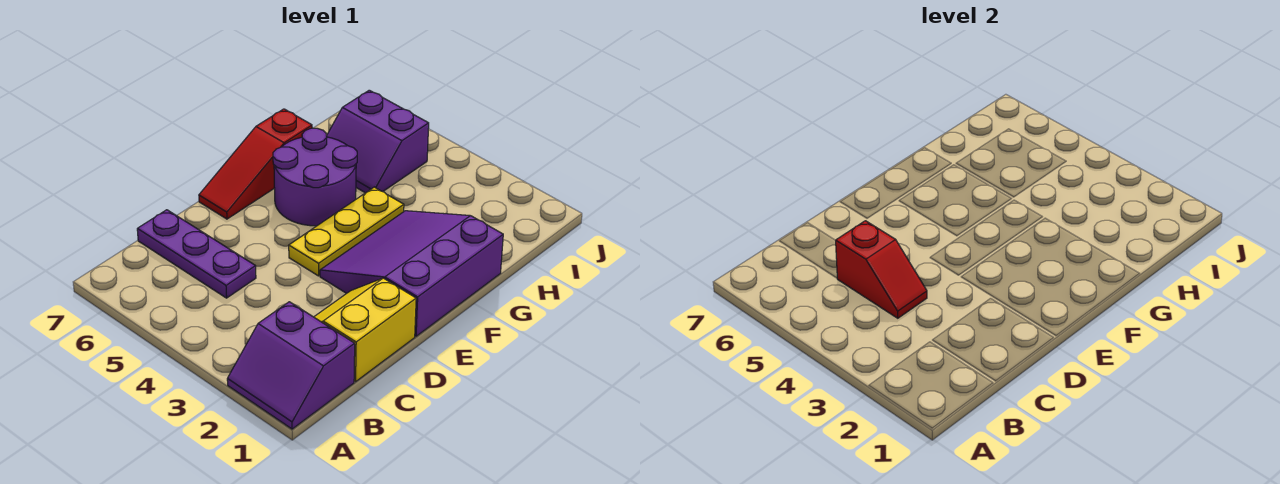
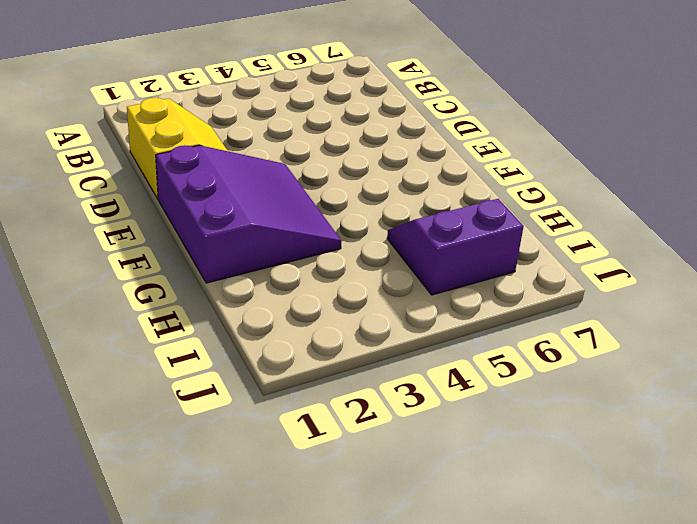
none -> purple 2x2 slope [227,302,355,429]
none -> purple 1x3 plate [137,210,256,298]

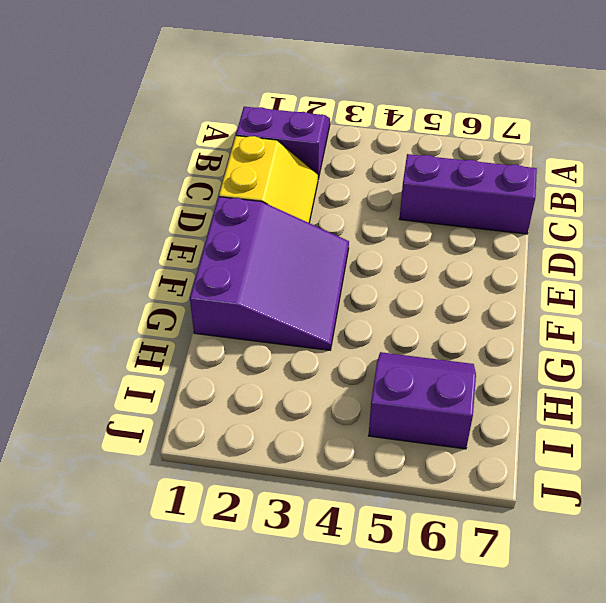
purple 1x3 brick [400,154,537,234] -> purple 1x3 plate [137,210,256,298]
none -> yellow 1x3 plate [289,187,404,276]
none -> red 1x3 slope [199,109,312,219]

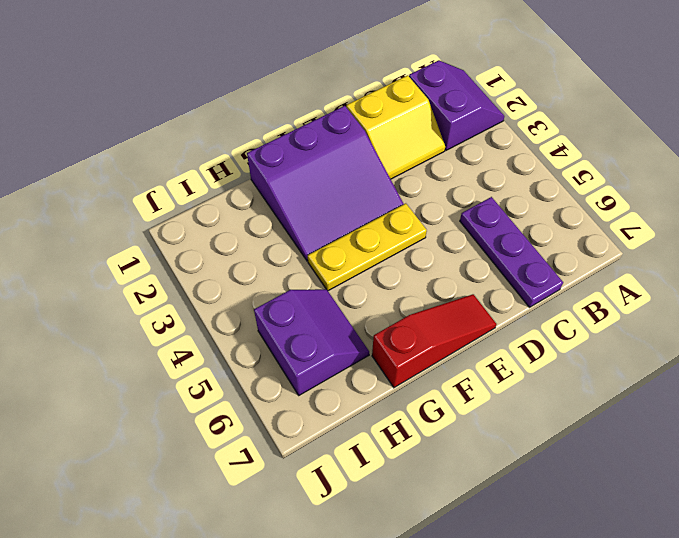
none -> purple 2x2 round brick [273,128,357,226]
none -> red 1x2 slope [836,221,927,318]

